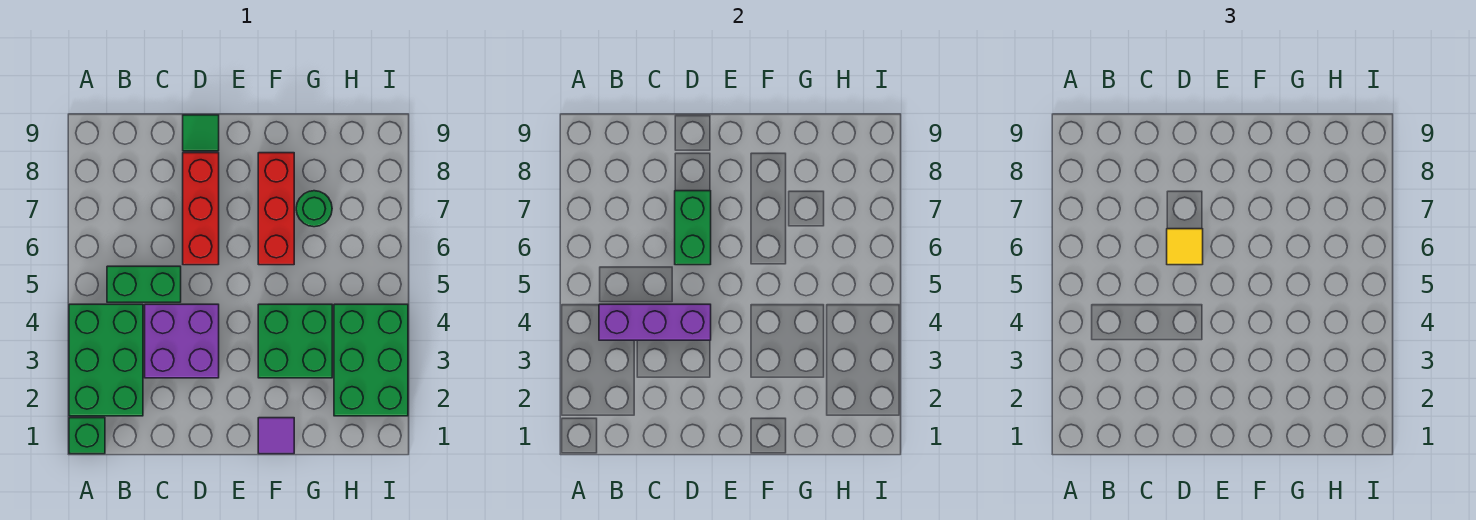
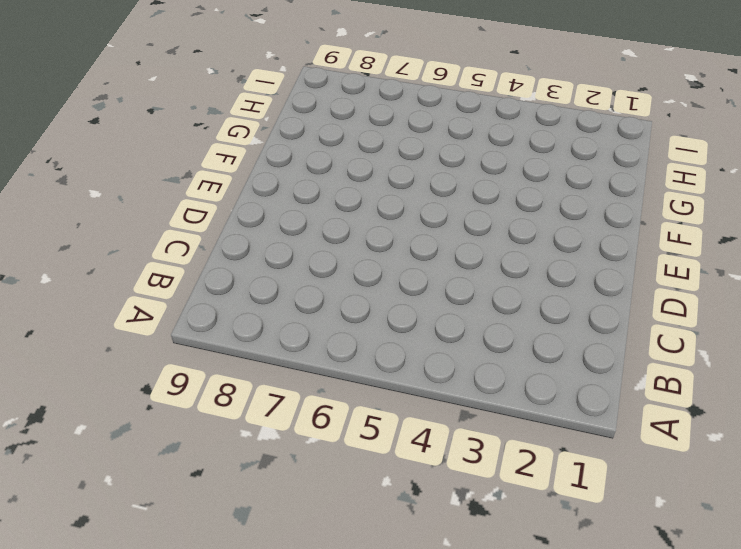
none -> green 1x1 brick [69,418,105,454]
none -> green 2x3 brick [69,304,143,416]
none -> green 1x2 brick [107,266,181,302]

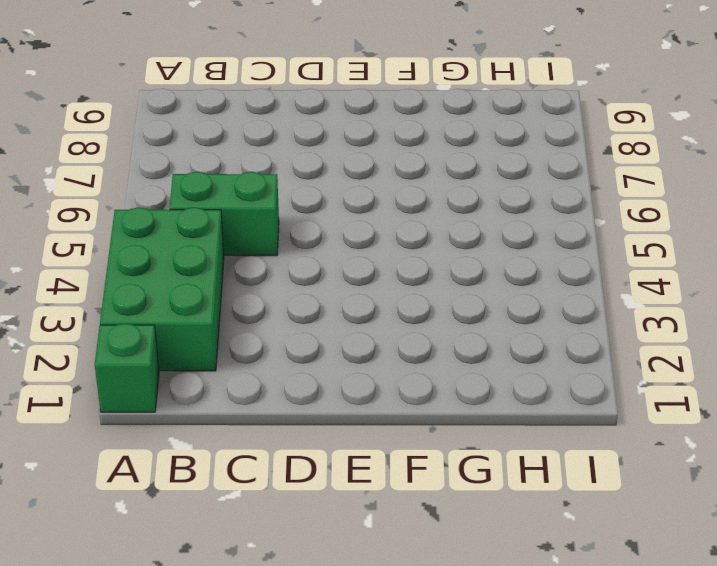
none -> purple 2x2 brick [145,304,219,378]
none -> red 1x3 brick [183,153,219,265]
none -> green 1x1 tile [183,115,219,151]

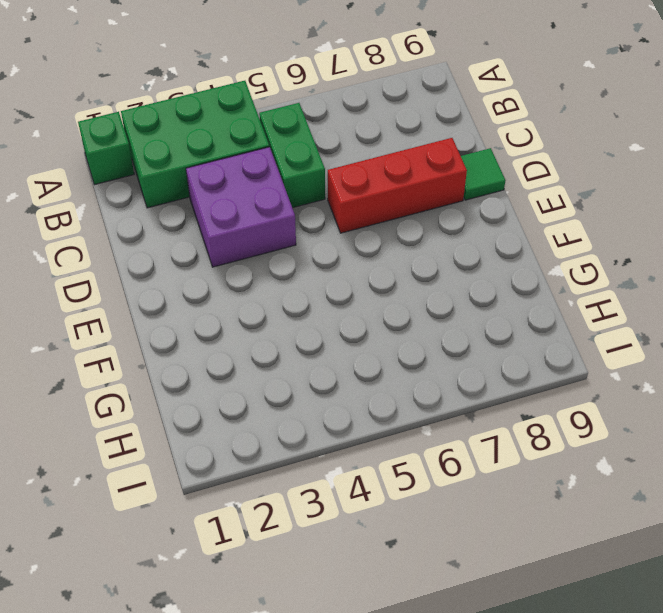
none -> purple 1x1 tile [258,418,294,454]
none -> green 2x2 brick [258,304,332,378]
none -> red 1x3 brick [258,153,294,265]

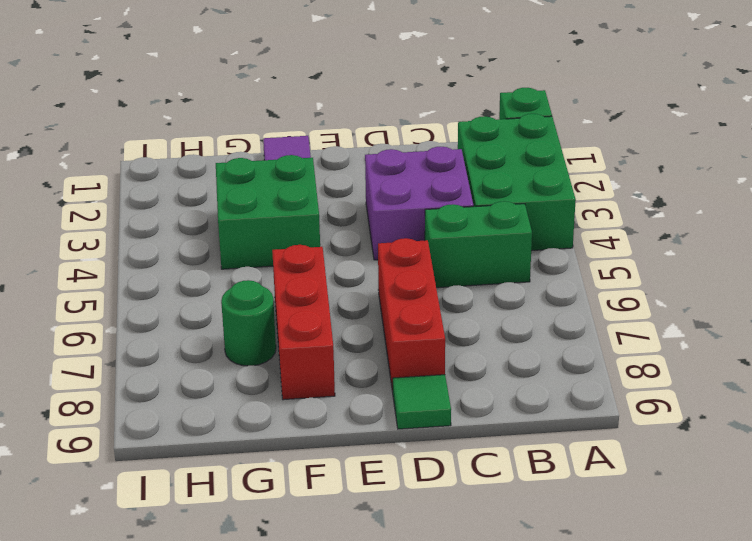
none -> green 2x3 brick [334,304,408,416]
none -> purple 1x3 brick [599,304,711,340]
none -> green 1x2 brick [675,191,711,265]

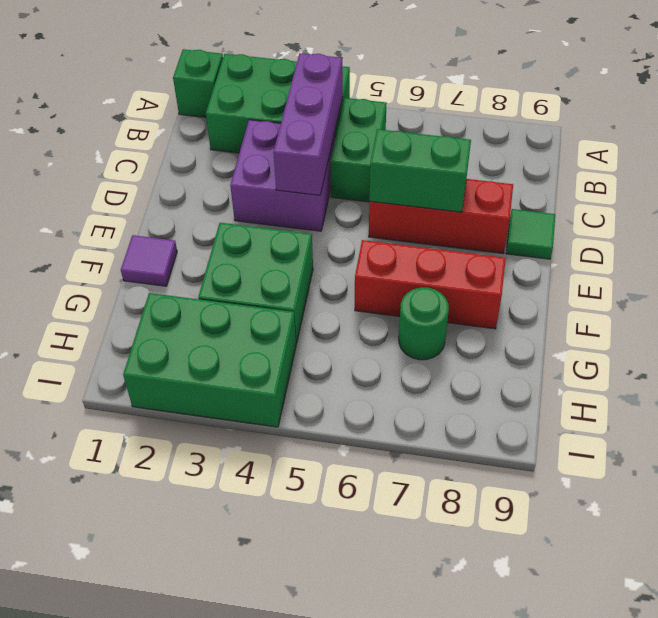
none -> yellow 1x1 tile [1167,229,1203,265]

